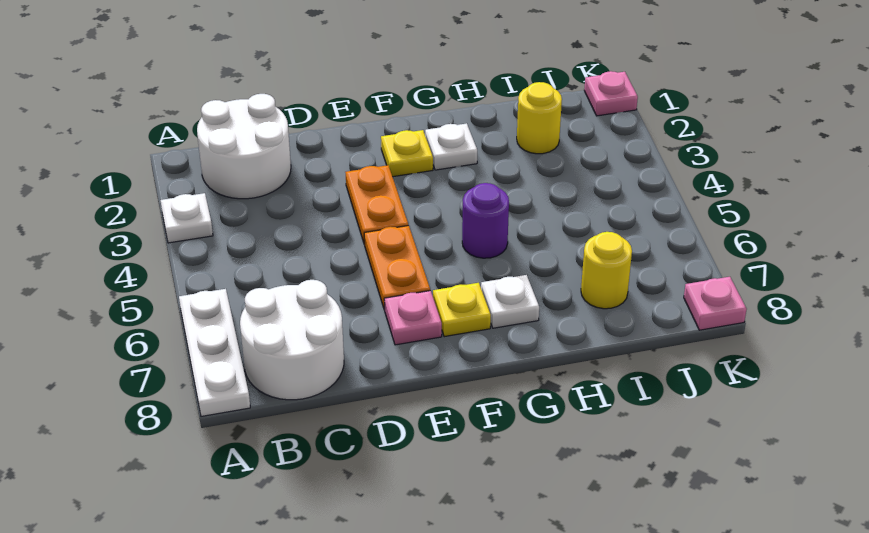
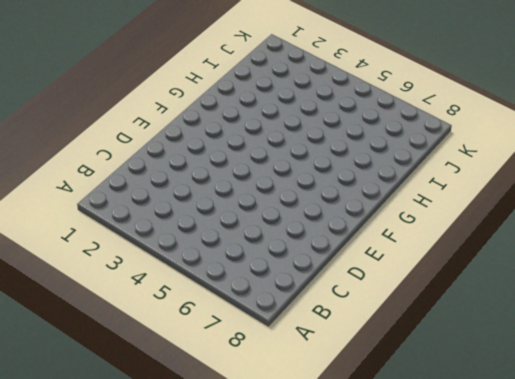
none -> white 1x1 plate [161,193,213,243]
none -> white 1x3 plate [179,289,250,416]
none -> white 2x2 round brick [197,94,291,199]

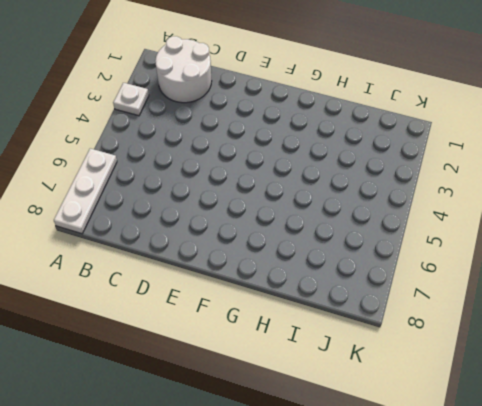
none -> white 2x2 round brick [240,280,344,400]
none -> orange 1x2 plate [346,165,408,244]
none -> orange 1x2 plate [364,226,430,310]

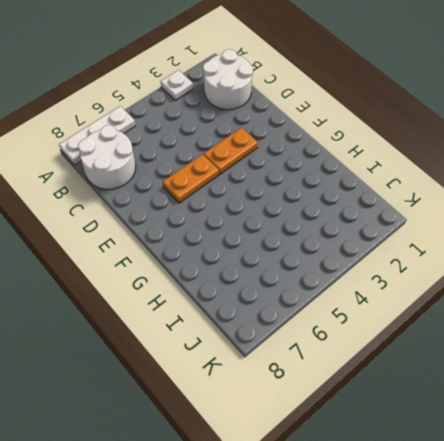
none -> pink 1x1 plate [384,291,442,345]
none -> yellow 1x1 plate [381,130,433,177]
none -> yellow 1x1 plate [433,283,491,337]

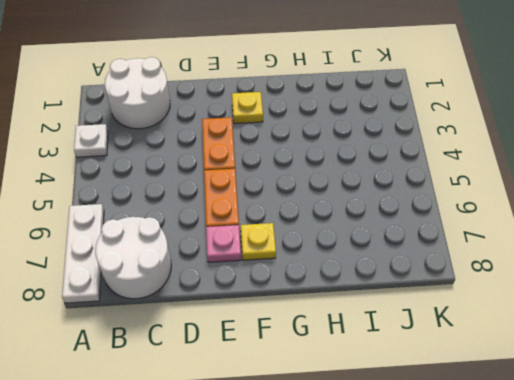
none -> white 1x1 plate [425,123,477,170]
none -> purple 1x1 round brick [462,183,509,258]
none -> white 1x1 plate [481,275,539,328]

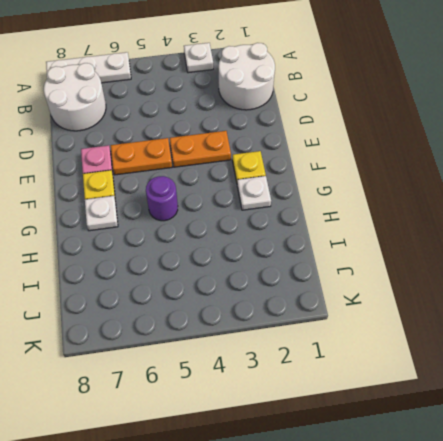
none -> yellow 1x1 round brick [517,82,562,154]
none -> yellow 1x1 round brick [581,232,632,309]
none -> pink 1x1 plate [584,71,638,116]

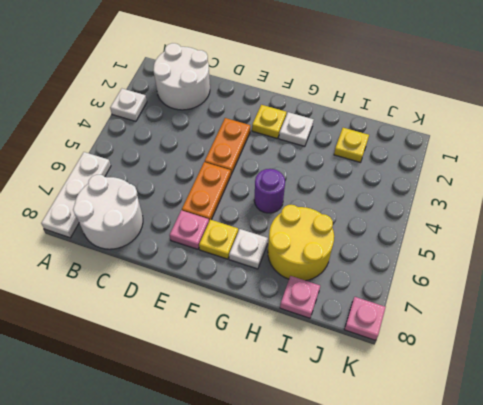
yellow 2x2 round brick [268,205,334,281] -> yellow 1x1 round brick [581,232,632,309]
yellow 1x1 plate [334,128,369,162] -> yellow 1x1 round brick [517,82,562,154]
pink 1x1 plate [280,276,320,318] -> pink 1x1 plate moved to [584,71,638,116]

